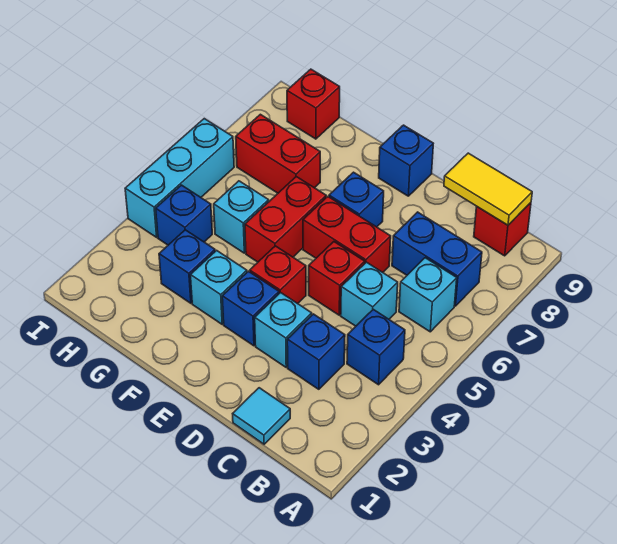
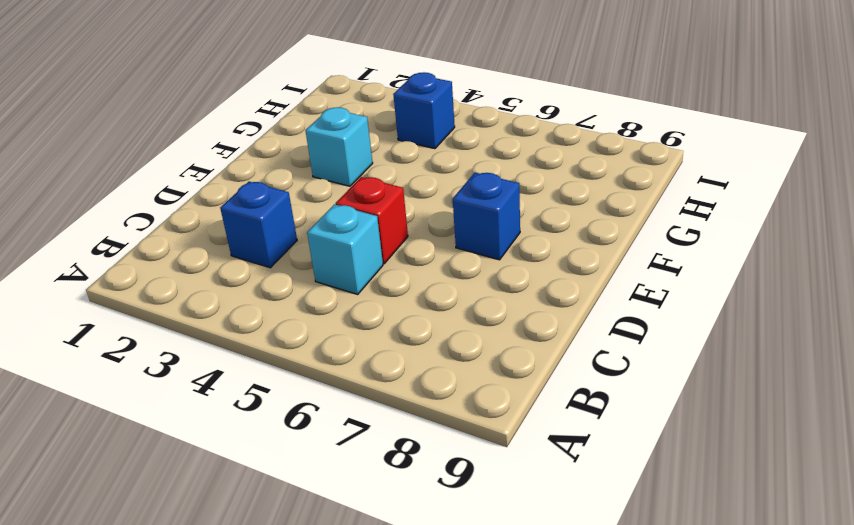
none -> blue 1x1 brick [347,309,405,385]
none -> cyan 1x1 brick [399,258,457,332]
none -> blue 1x2 brick [392,212,482,306]

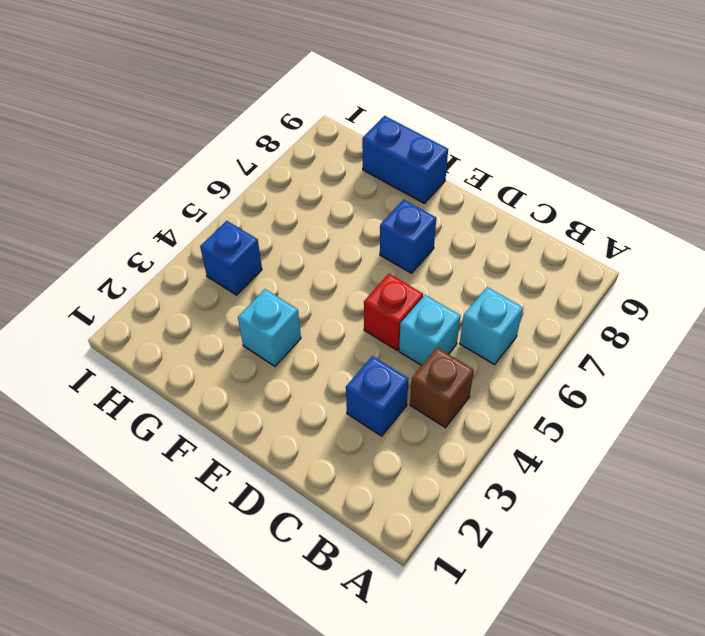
brown 1x1 brick [410,348,474,428] -> blue 1x1 brick [347,309,405,385]
blue 1x2 brick [362,116,448,203] -> blue 1x2 brick moved to [392,212,482,306]
none -> red 1x1 brick [474,203,531,256]
none -> cyan 1x1 tile [233,388,290,444]
none -> cyan 1x1 brick [255,293,312,367]

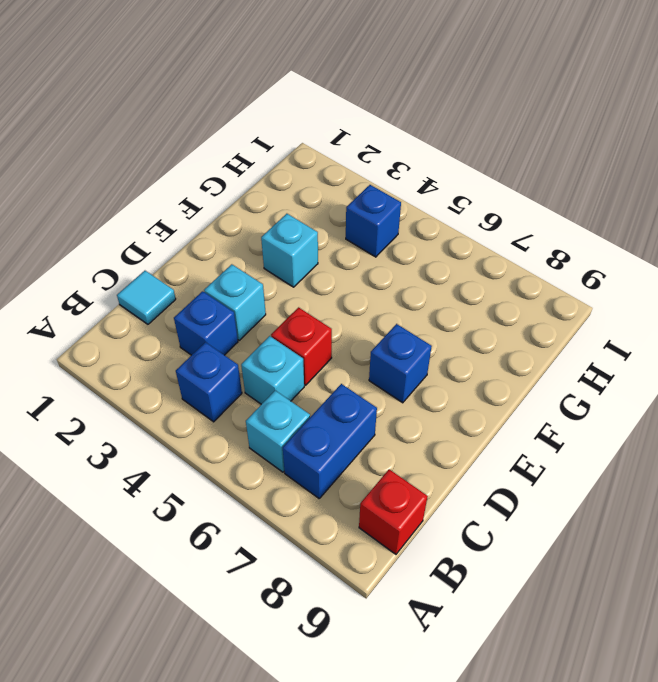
none -> red 1x2 brick [303,197,391,272]
none -> blue 1x1 brick [222,271,279,346]
none -> red 1x1 brick [250,246,306,304]

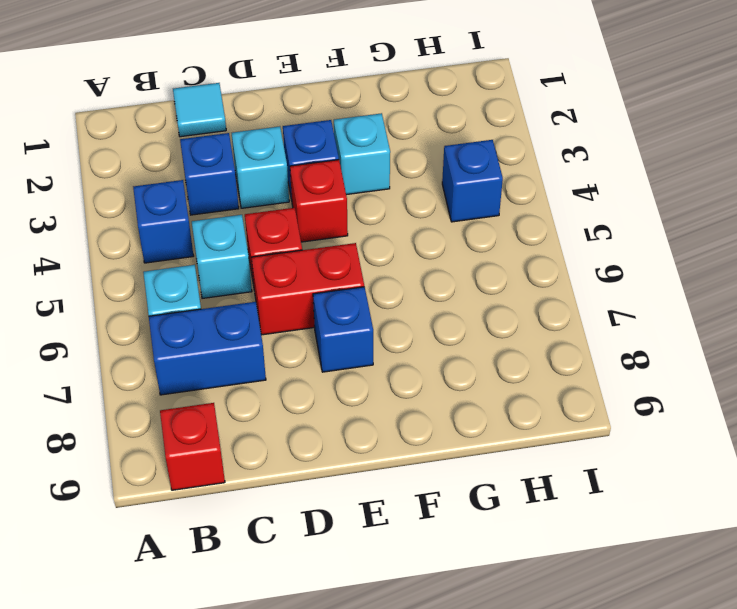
none -> blue 1x1 brick [379,125,433,196]
none -> red 1x2 brick [245,177,326,262]
none -> blue 1x1 brick [159,230,215,303]

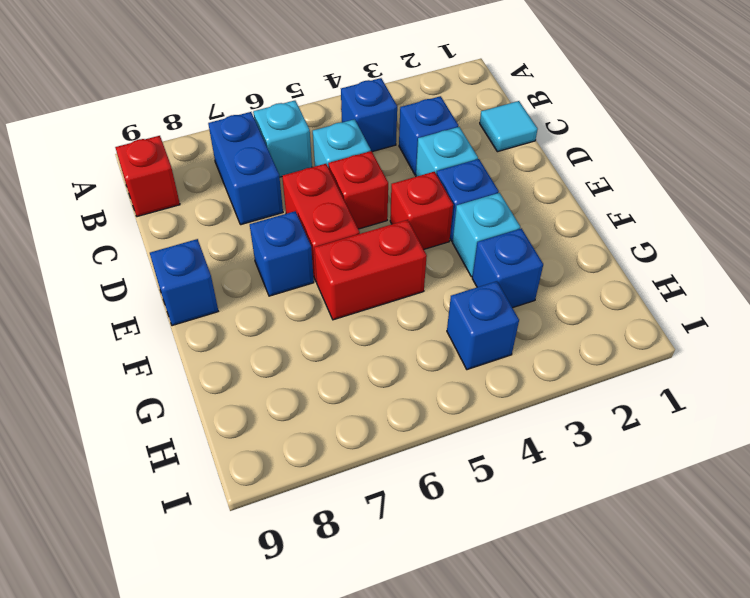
none -> cyan 1x1 brick [214,181,269,253]
none -> red 1x2 brick [236,114,320,193]
none -> red 1x1 brick [287,69,340,139]

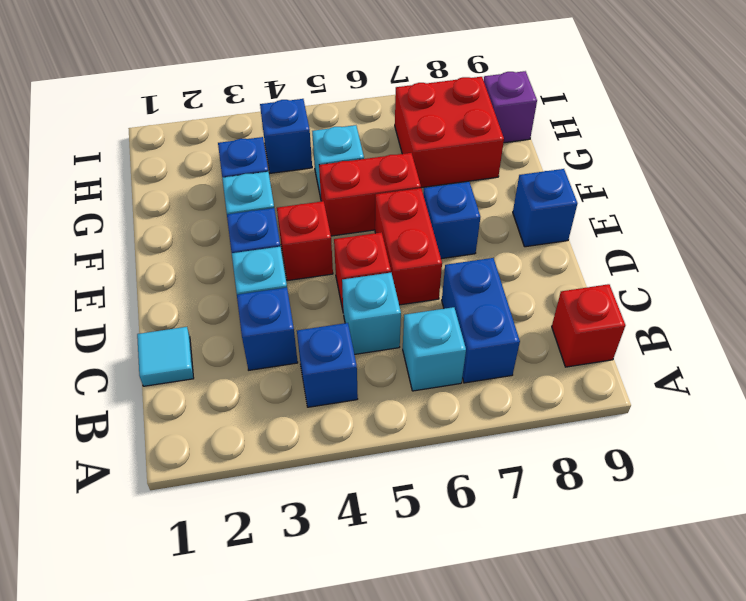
red 2x2 brick [395,77,504,188] -> red 1x2 brick [236,114,320,193]
purple 1x1 brick [484,71,537,143] -> red 1x1 brick [287,69,340,139]
none -> cyan 1x3 brick [125,119,234,237]
none -> yellow 1x2 tile [444,153,532,225]

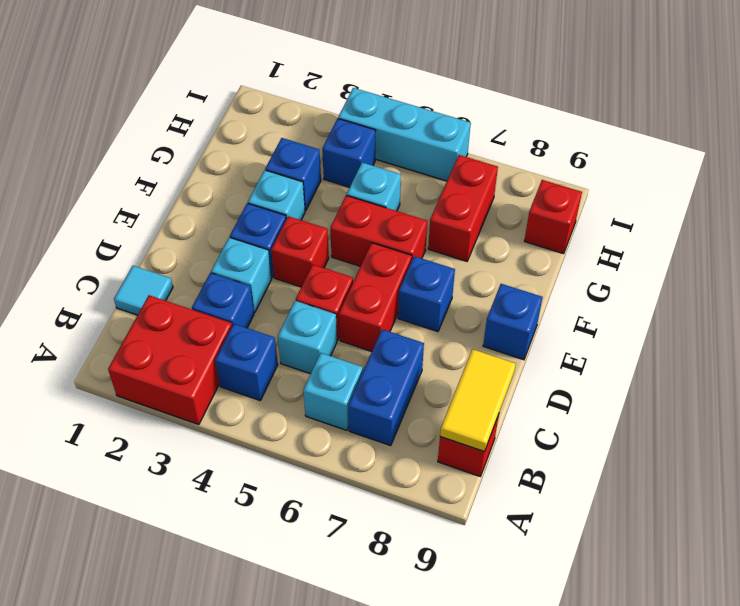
red 2x2 brick [108,295,232,425] -> none

